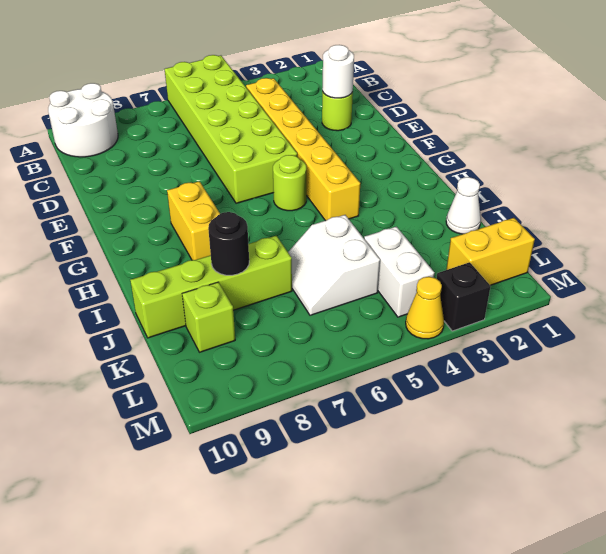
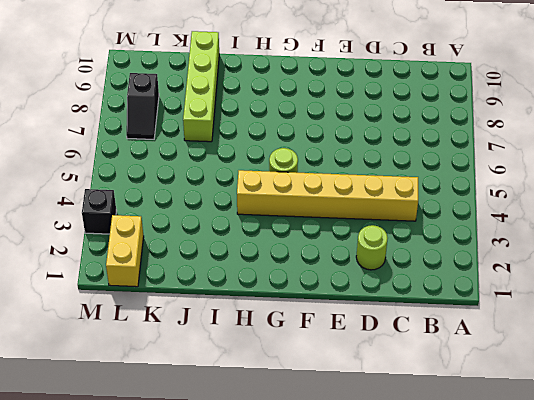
black 1x2 slope [126,73,159,139] -> none
none -> lime 2x6 brick [165,55,297,203]
none -> white 2x2 round brick [48,83,118,157]
none -> yellow 1x2 brick [167,181,220,260]

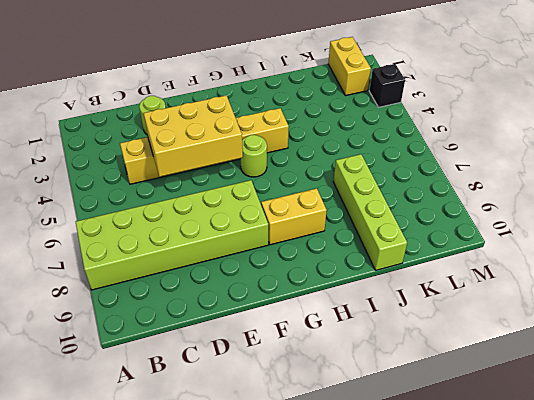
lime 2x6 brick [76,180,268,290] -> lime 2x6 brick moved to [165,55,297,203]
yellow 2x3 brick [144,95,243,177] -> none
none -> white 2x2 round brick [48,83,118,157]
none -> white 1x1 cone [446,177,481,234]
none -> white 2x2 slope [288,215,380,315]

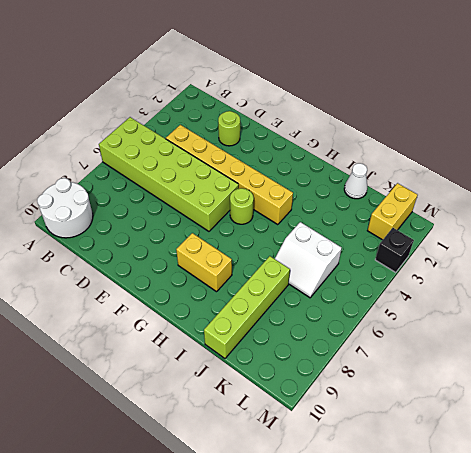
none -> white 1x2 brick [364,227,434,317]
none -> lime 1x1 brick [182,282,235,352]
none -> yellow 1x1 cone [406,277,444,339]

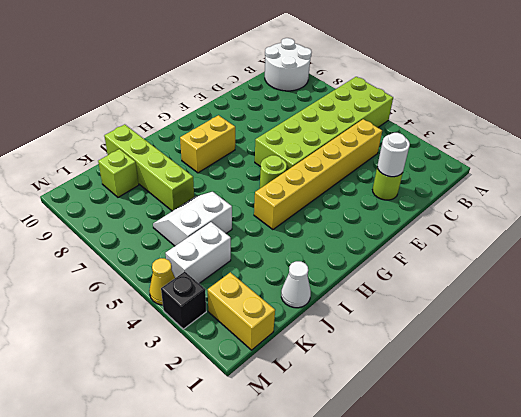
none -> black 1x1 round brick [208,212,249,275]

